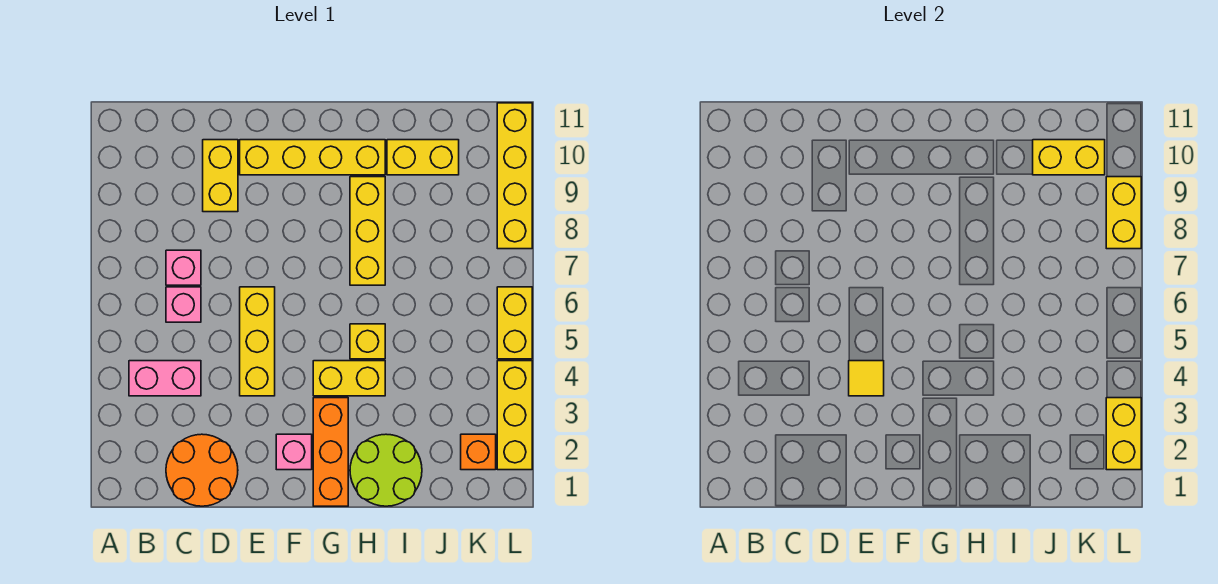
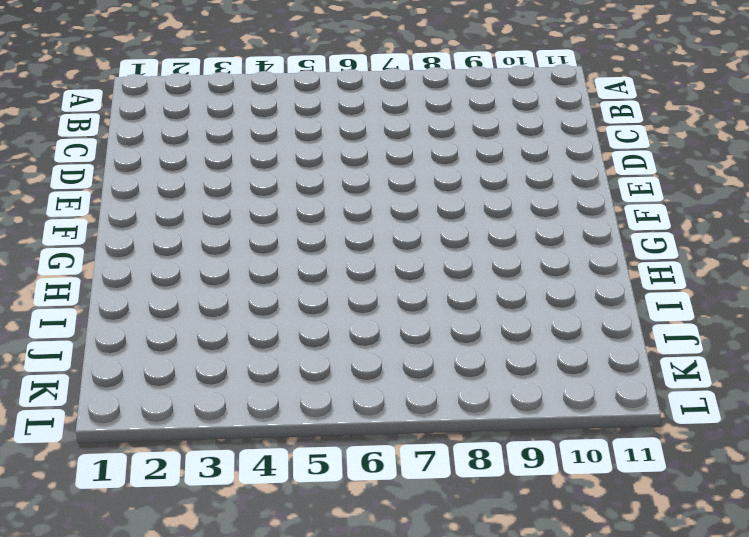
none -> pink 1x2 brick [129,361,201,396]
none -> orange 2x2 round brick [166,434,238,506]
none -> pink 1x1 brick [166,287,201,322]

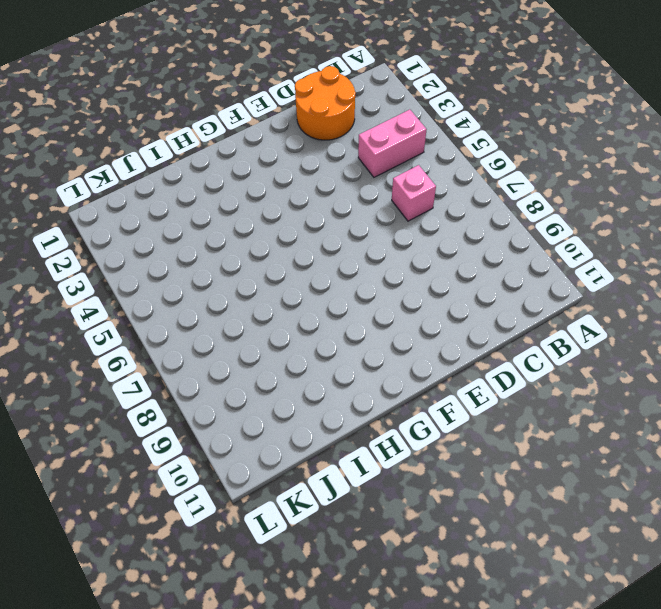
none -> pink 1x1 brick [166,250,201,285]
none -> yellow 1x2 brick [203,140,238,212]
none -> yellow 1x3 brick [240,287,275,396]

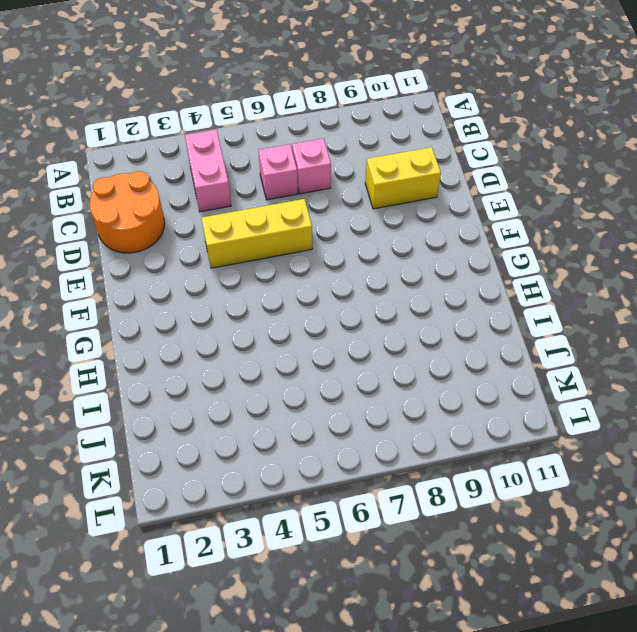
none -> yellow 1x4 brick [240,140,385,175]
none -> pink 1x1 brick [276,434,312,470]
none -> orange 1x3 brick [313,398,348,506]

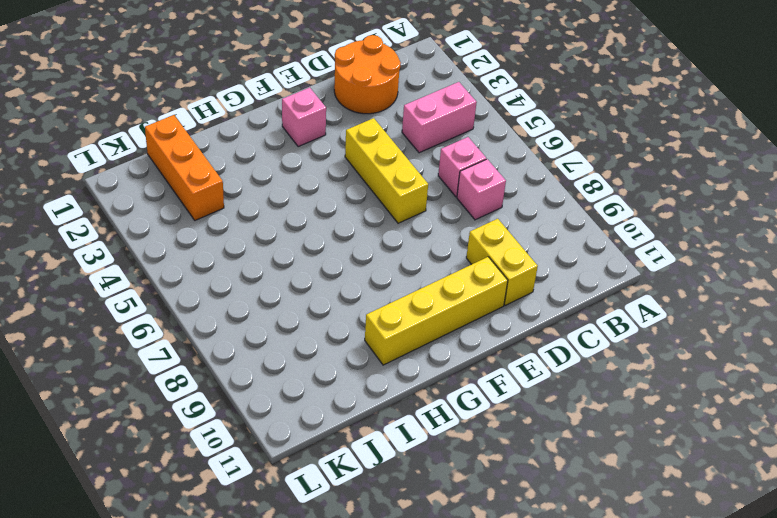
orange 1x3 brick [145,115,224,220] -> orange 1x3 brick moved to [313,398,348,506]
none -> yellow 1x2 brick [313,361,385,396]
none -> lime 2x2 round brick [350,434,422,506]
none -> yellow 1x1 brick [350,324,385,359]

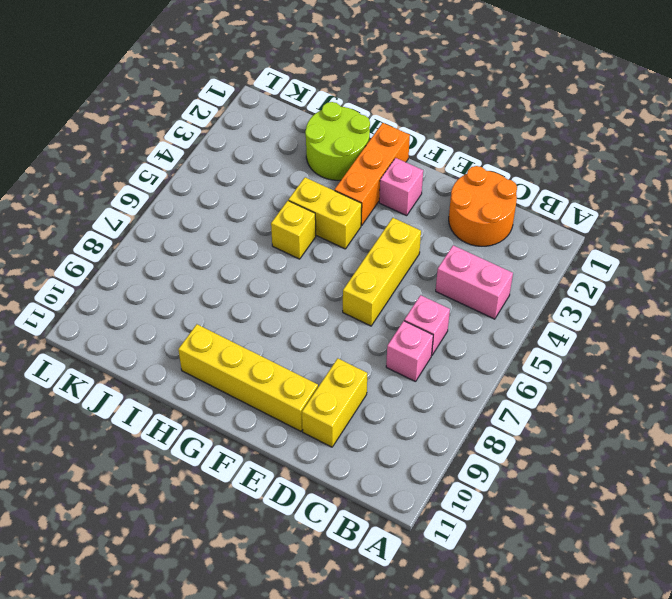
none -> yellow 1x3 brick [350,177,385,285]
none -> yellow 1x2 brick [387,140,459,175]
none -> orange 1x1 brick [461,434,496,470]

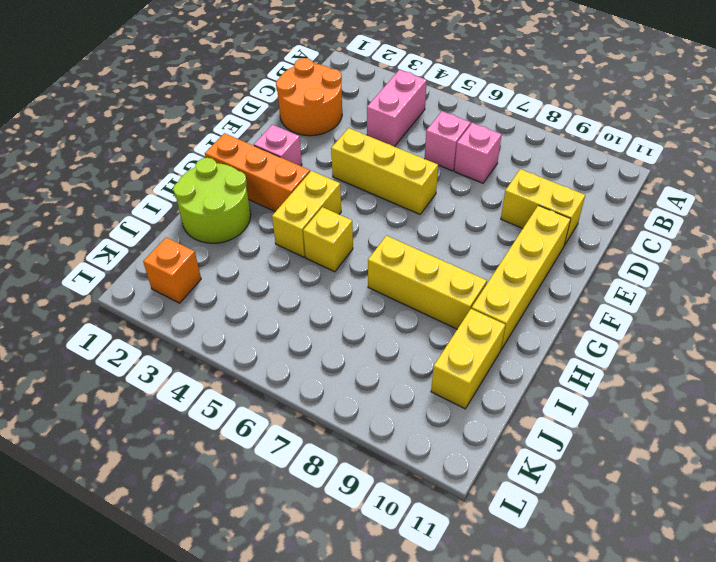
none -> yellow 1x3 brick [497,361,532,470]
none -> yellow 1x2 brick [497,287,532,359]
none -> yellow 1x4 brick [497,103,532,249]

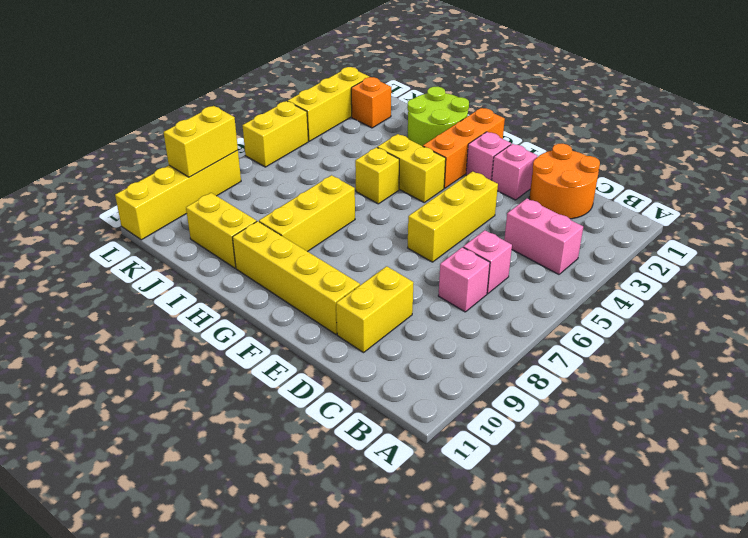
pink 1x1 brick [492,144,537,200] -> none
none -> yellow 1x1 tile [849,361,884,396]
none -> yellow 1x2 brick [1033,140,1105,175]
none -> yellow 1x2 brick [1106,398,1141,470]

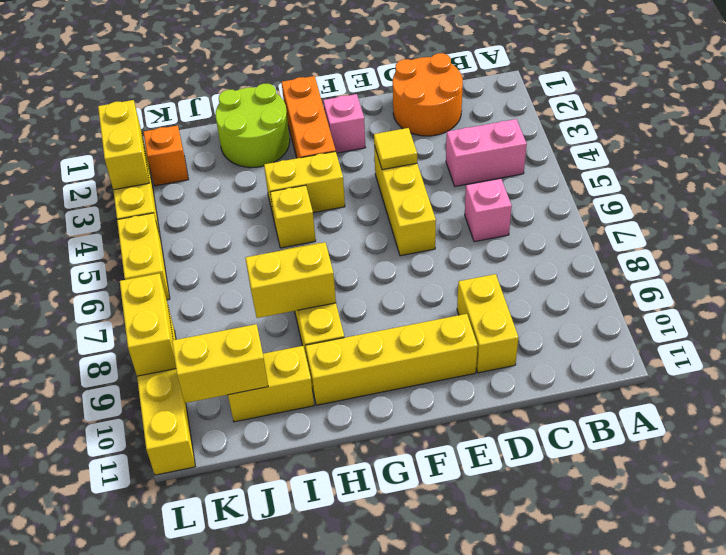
yellow 1x2 brick [245,243,336,318] -> none
none -> pink 1x1 brick [166,250,201,285]

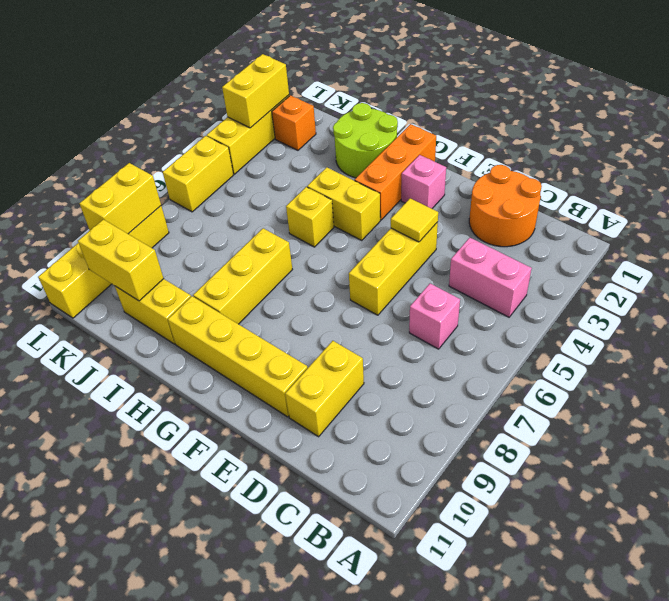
none -> pink 1x1 brick [166,250,201,285]

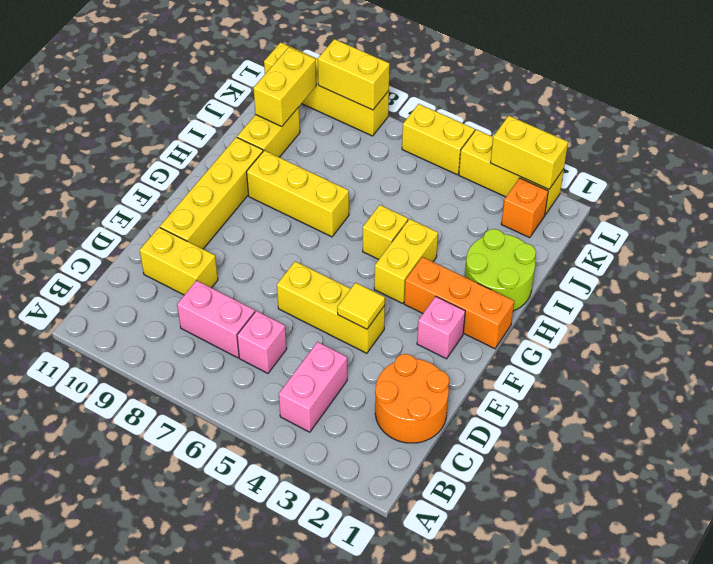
pink 1x2 brick [177,280,255,358] -> pink 1x1 brick [166,250,201,285]

